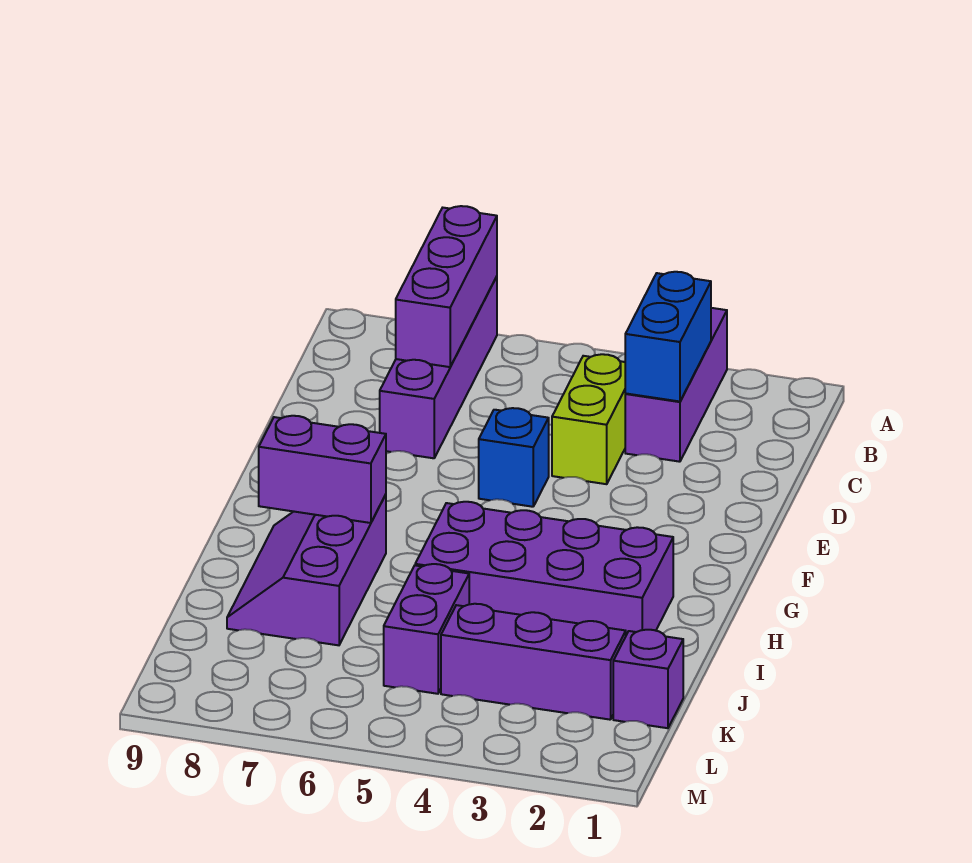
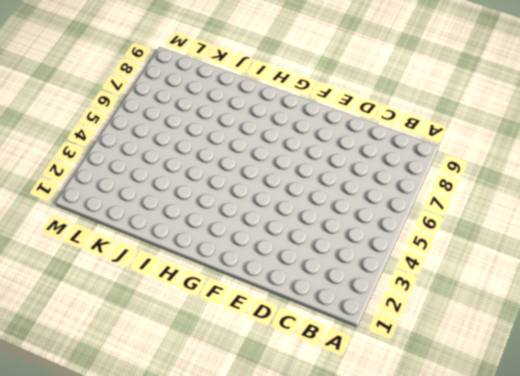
none -> purple 1x3 brick [625,308,727,462]
none -> purple 1x4 brick [380,277,497,458]
none -> lime 1x2 brick [552,354,626,484]

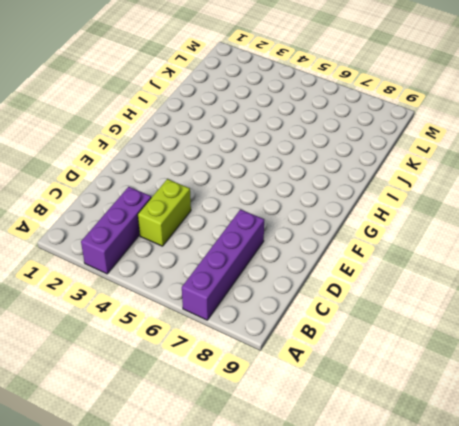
none -> blue 1x1 brick [479,408,549,507]
none -> purple 2x4 brick [415,502,673,635]
none -> purple 2x3 slope [227,495,386,645]

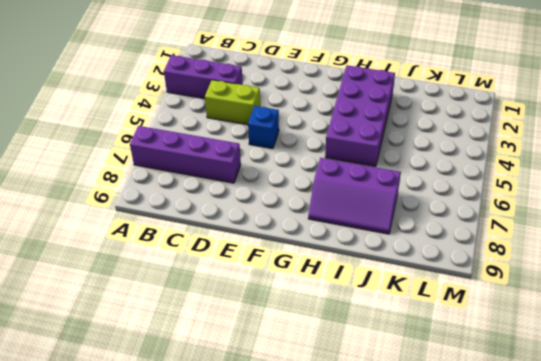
none -> purple 1x2 brick [384,564,469,694]
none -> purple 1x1 brick [613,630,683,728]
none -> purple 1x3 brick [441,604,626,720]

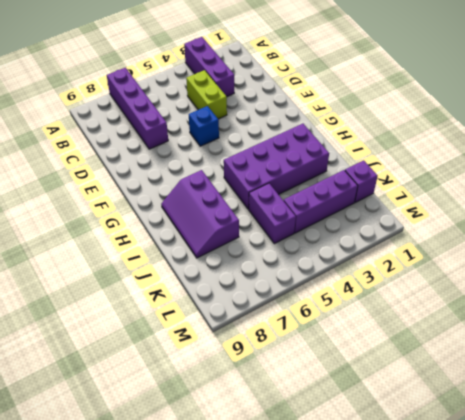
none -> purple 1x3 brick [396,206,497,367]
none -> blue 1x2 brick [625,272,711,402]
none -> purple 1x2 brick [259,416,386,523]

